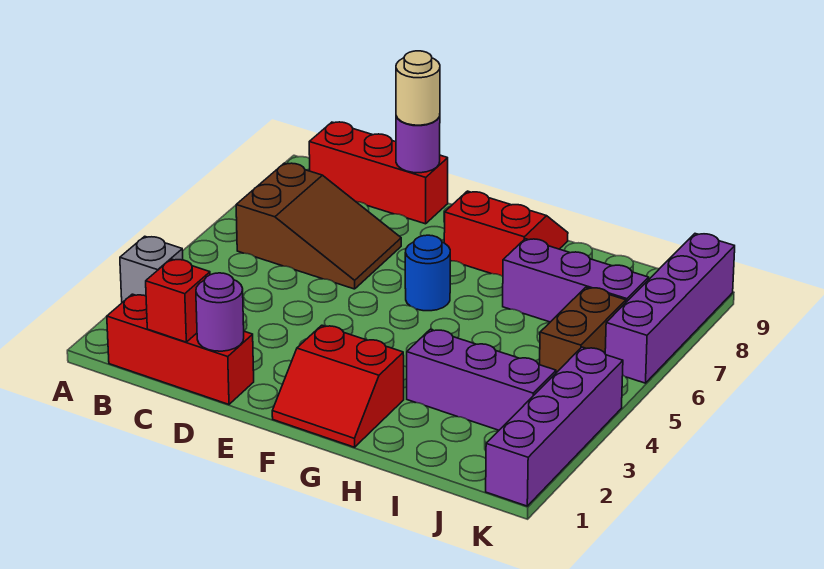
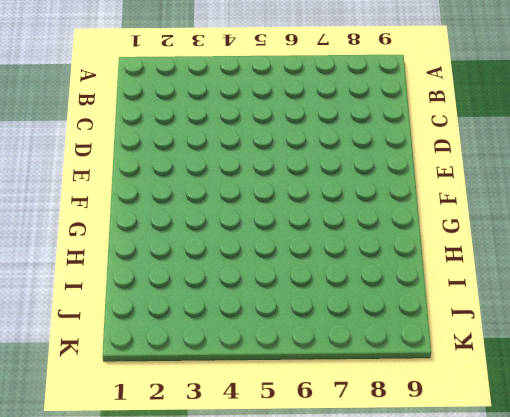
none -> grey 1x1 brick [120,236,183,303]
none -> red 1x3 brick [107,294,254,404]
none -> brown 2x3 slope [236,163,401,289]

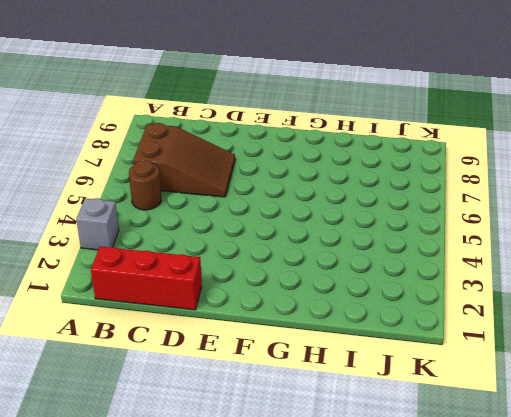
brown 1x1 round brick [129,160,161,210] -> none
none -> red 1x3 brick [309,122,448,224]
none -> red 2x2 slope [272,325,404,447]
none -> blue 1x1 round brick [405,235,450,311]

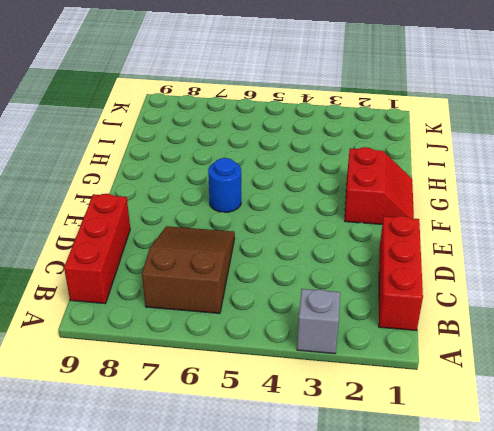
none -> red 2x2 slope [444,191,568,276]
none -> purple 1x3 brick [407,329,556,430]
none -> purple 1x3 brick [503,239,649,322]

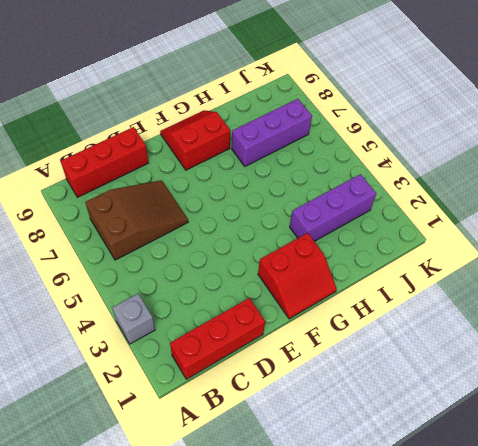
none -> blue 1x1 round brick [405,235,450,311]
none -> brown 1x2 brick [540,287,626,373]
none -> purple 1x4 brick [486,347,623,506]

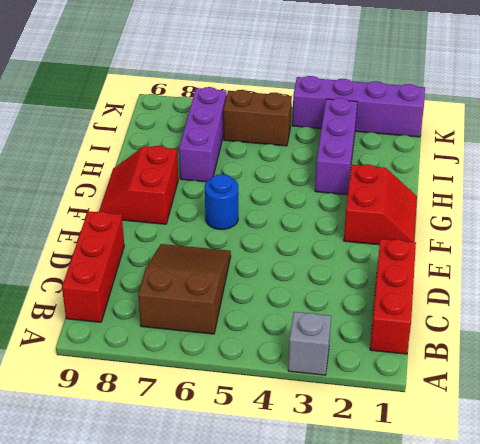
none -> purple 1x4 brick [605,234,735,383]
none -> red 1x1 brick [146,259,210,342]
none -> purple 1x1 round brick [196,273,244,351]

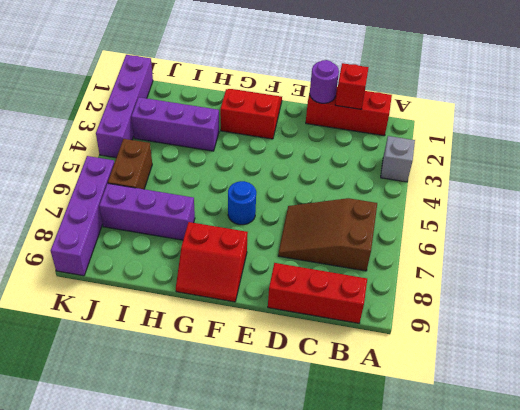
none -> purple 1x1 round brick [396,116,440,173]
none -> tan 1x1 round brick [396,51,440,125]

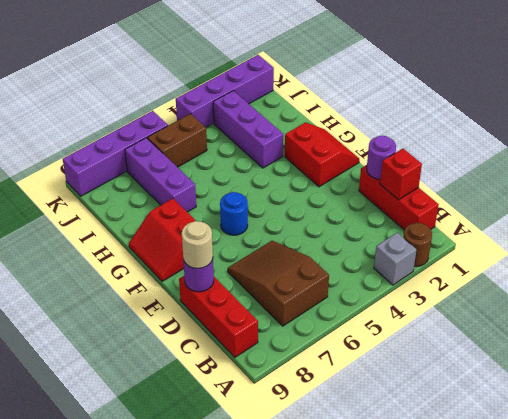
brown 1x1 round brick [403,223,432,267] -> none

